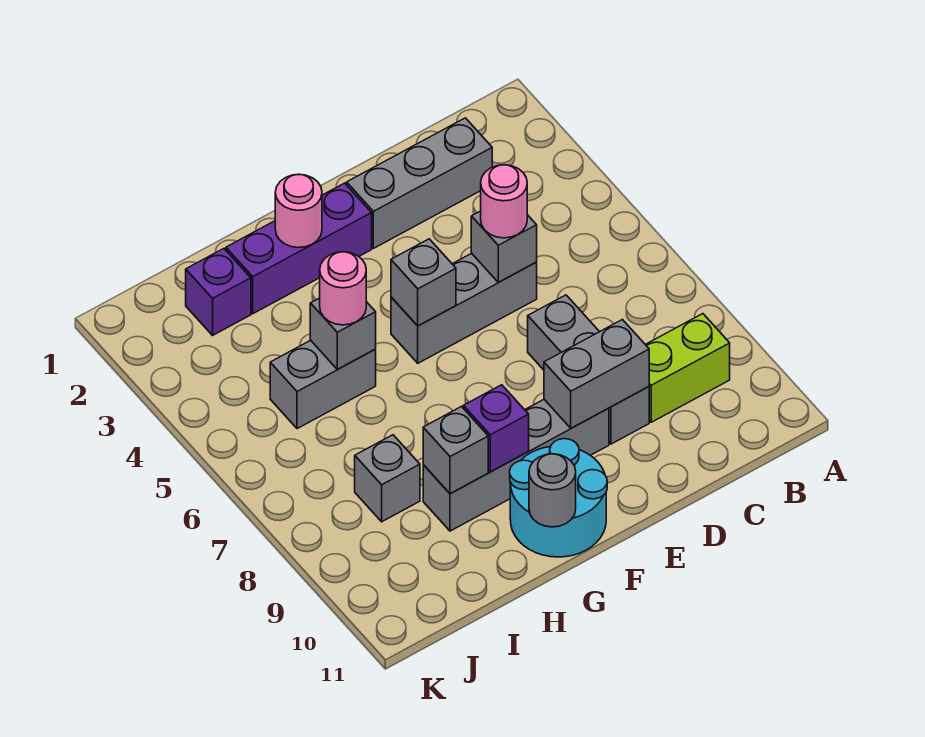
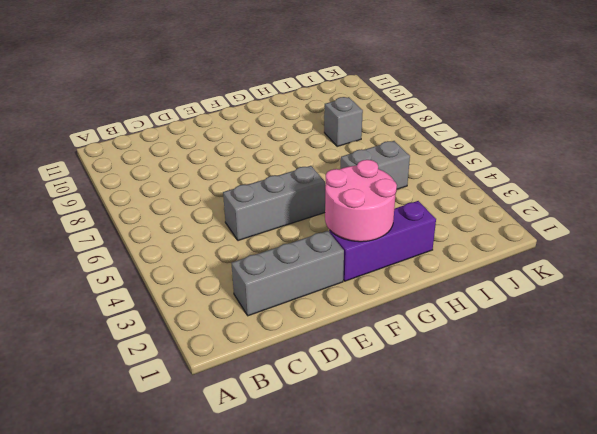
pink 2x2 round brick [325,160,397,242] -> pink 1x1 round brick [275,174,322,248]
none -> lime 1x2 brick [645,314,730,422]
none -> grey 1x3 brick [528,295,649,444]
none -> grey 1x4 brick [423,400,609,531]

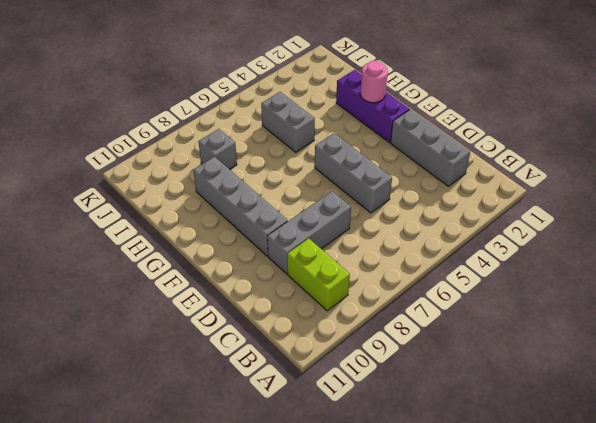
none -> cyan 2x2 round brick [510,439,607,557]
none -> purple 1x1 brick [186,249,251,335]
none -> grey 1x1 brick [471,211,537,282]

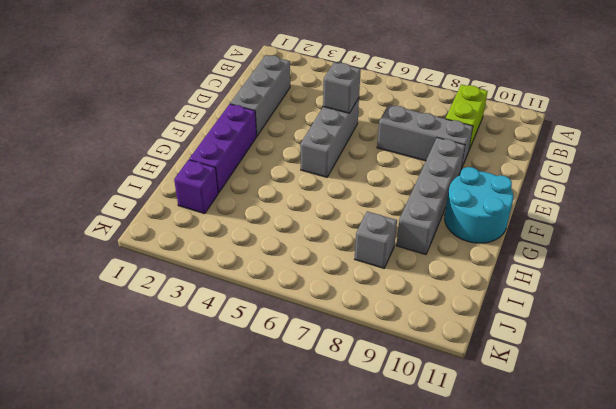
none -> grey 1x2 brick [270,340,376,429]
none -> grey 1x2 brick [544,320,649,428]
none -> grey 1x1 brick [391,239,456,326]

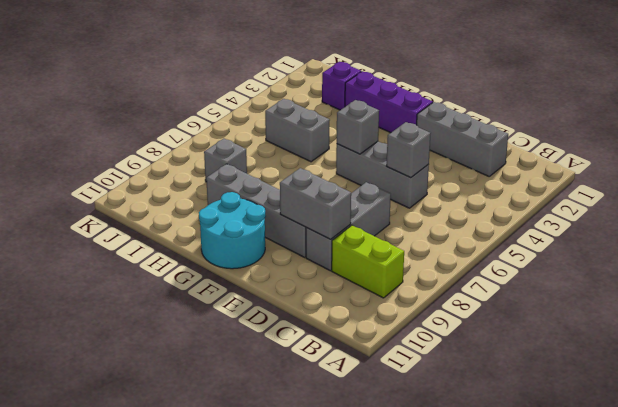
none -> pink 1x1 round brick [275,174,322,248]
none -> purple 1x1 brick [463,385,529,472]
none -> grey 1x1 round brick [529,454,576,527]

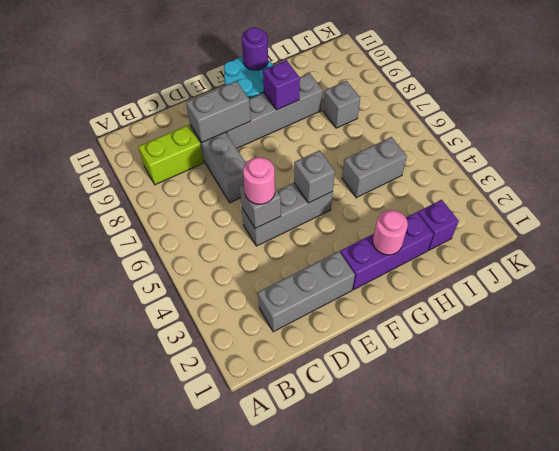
purple 1x1 round brick [242,27,268,70] -> grey 1x1 round brick [529,454,576,527]
none -> grey 1x1 brick [310,298,376,369]
none -> grey 1x1 brick [423,407,488,494]
none -> pink 1x1 round brick [320,252,366,325]

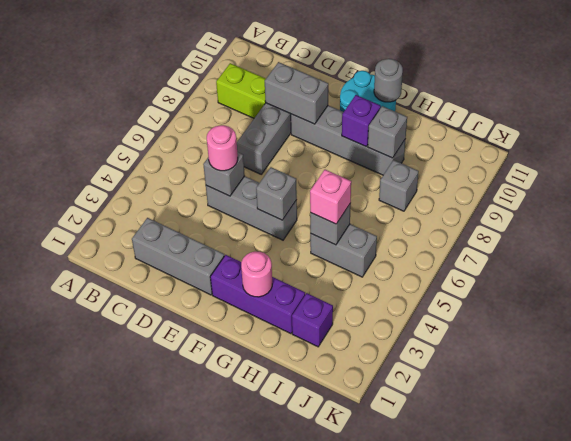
pink 1x1 brick [310,170,351,224] -> pink 1x1 round brick [320,252,366,325]

